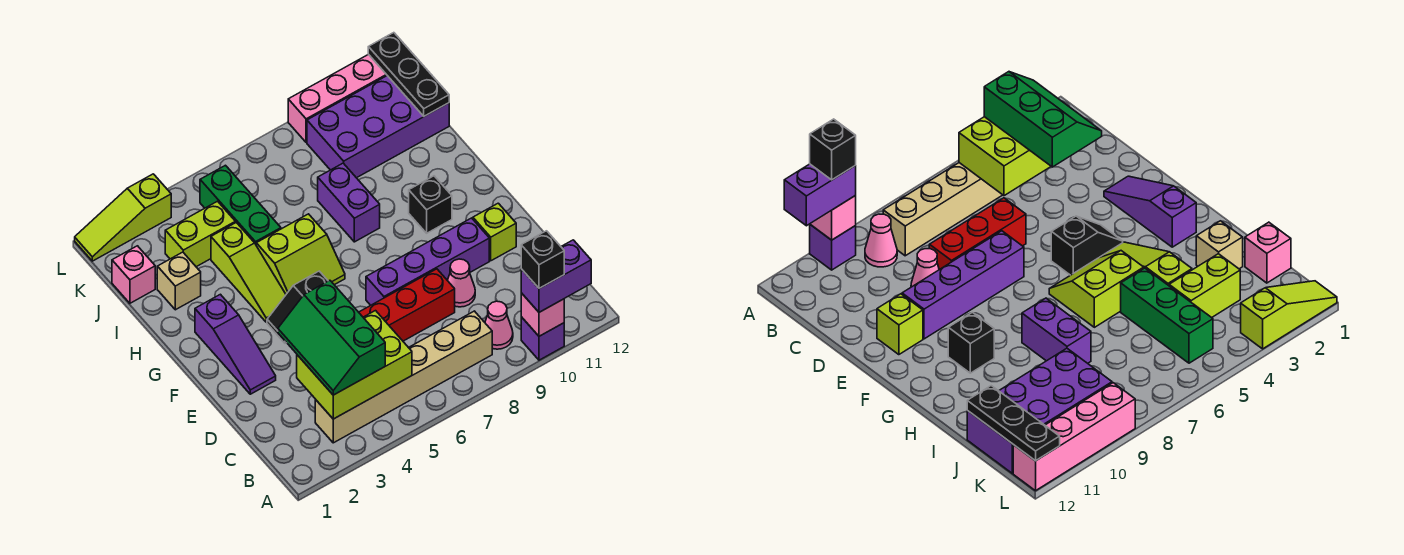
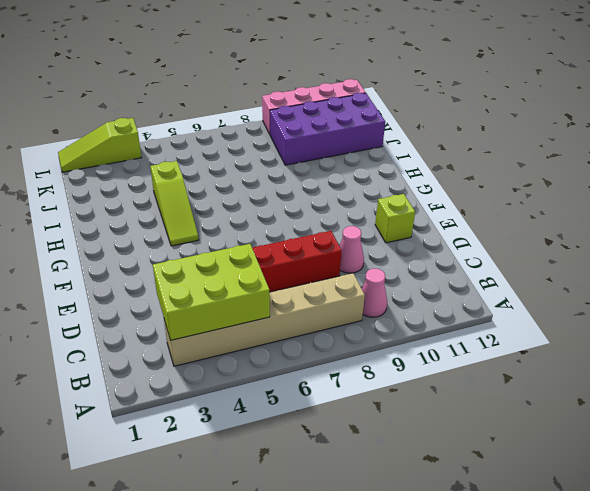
none -> purple 1x1 brick [521,317,564,360]
none -> purple 1x3 slope [195,294,276,394]
none -> purple 1x4 brick [366,218,489,305]

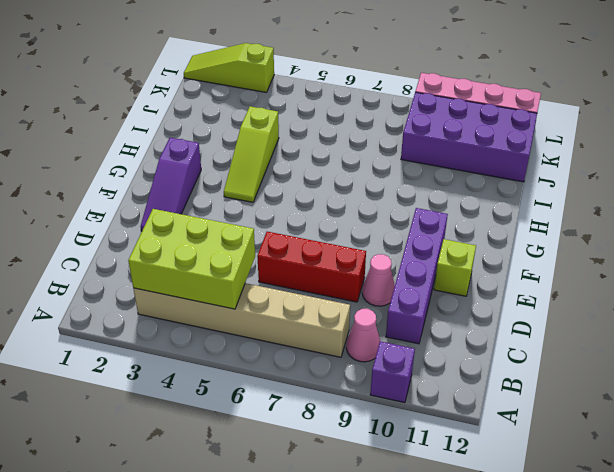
purple 1x4 brick [386,208,448,344] -> purple 1x4 brick turned to [366,218,489,305]
none -> black 1x2 slope [267,271,328,343]
none -> lime 2x2 slope [256,214,345,294]
none -> black 1x1 brick [409,176,452,233]

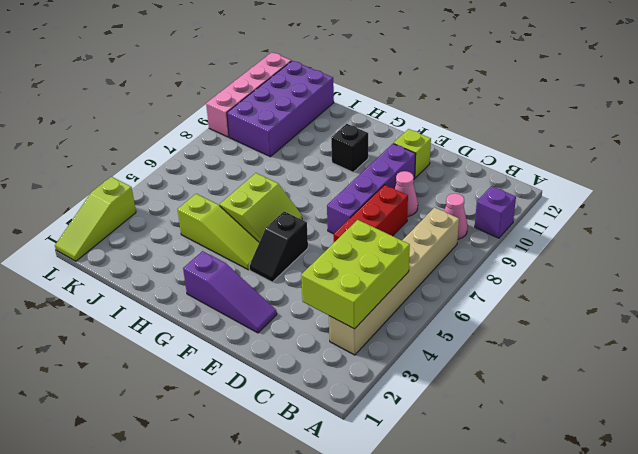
none -> purple 1x2 brick [318,163,380,242]
none -> tan 1x1 brick [157,252,201,310]
none -> green 1x3 brick [200,165,281,244]

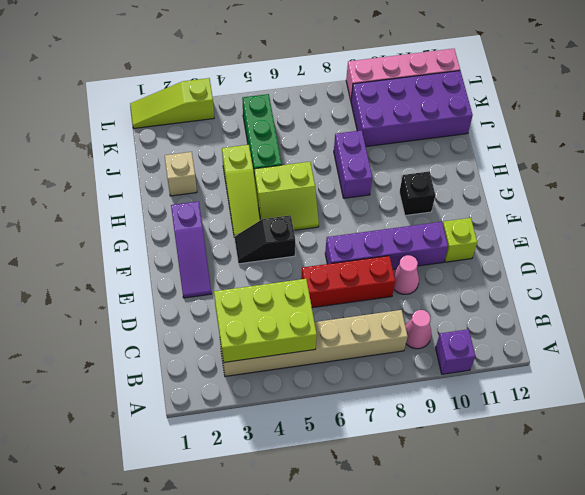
none -> pink 1x1 brick [112,246,155,303]
none -> lime 1x2 brick [165,201,235,267]
none -> pink 1x1 brick [521,293,564,336]

